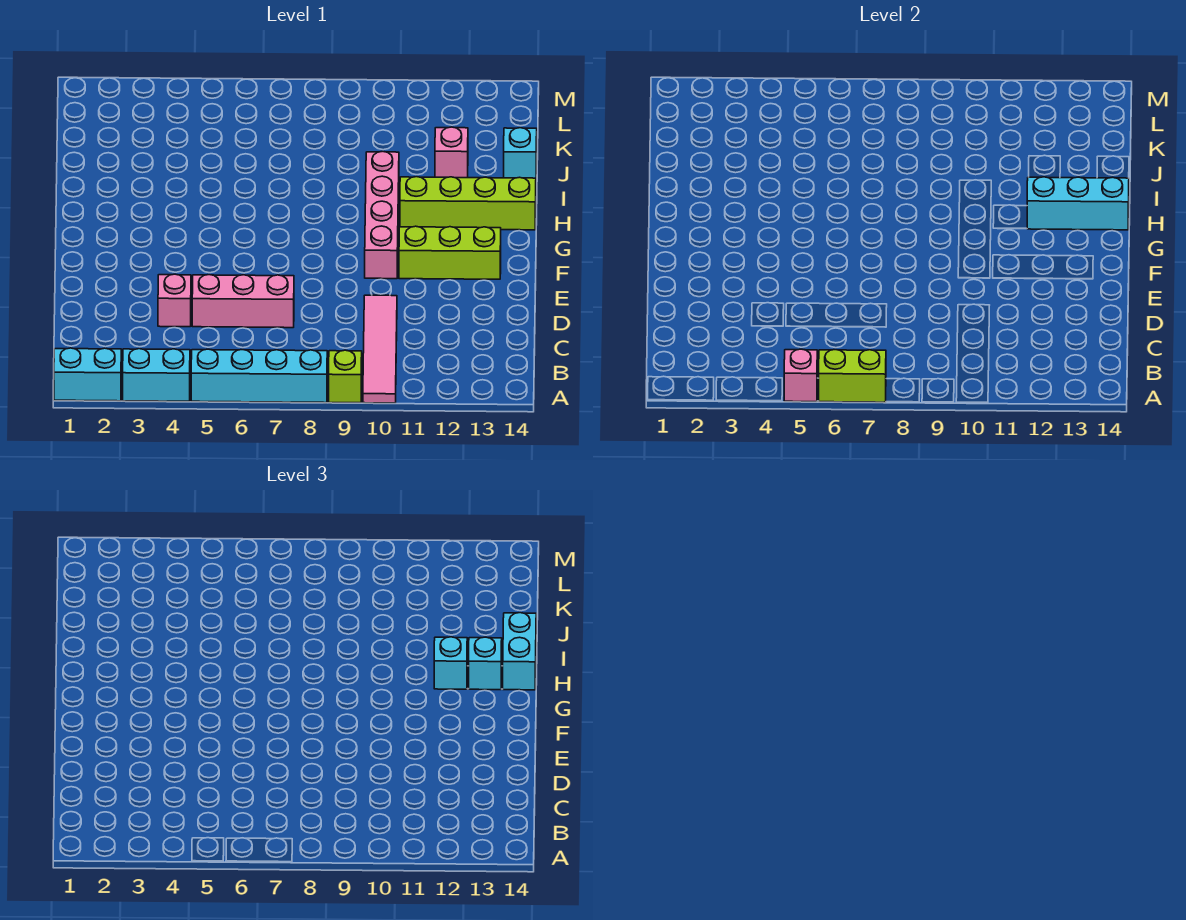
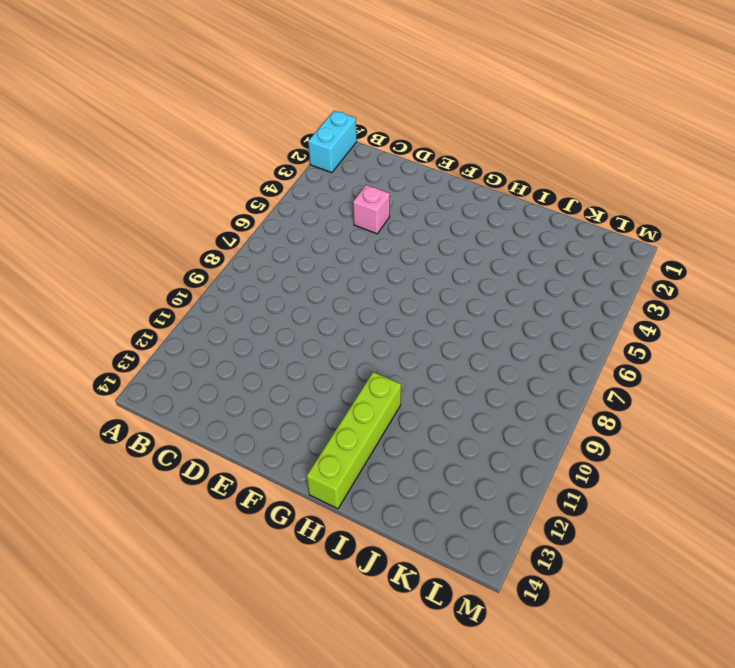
none -> cyan 1x2 brick [123,349,190,401]
none -> cyan 1x4 brick [191,349,327,403]
none -> lime 1x1 brick [329,350,362,403]

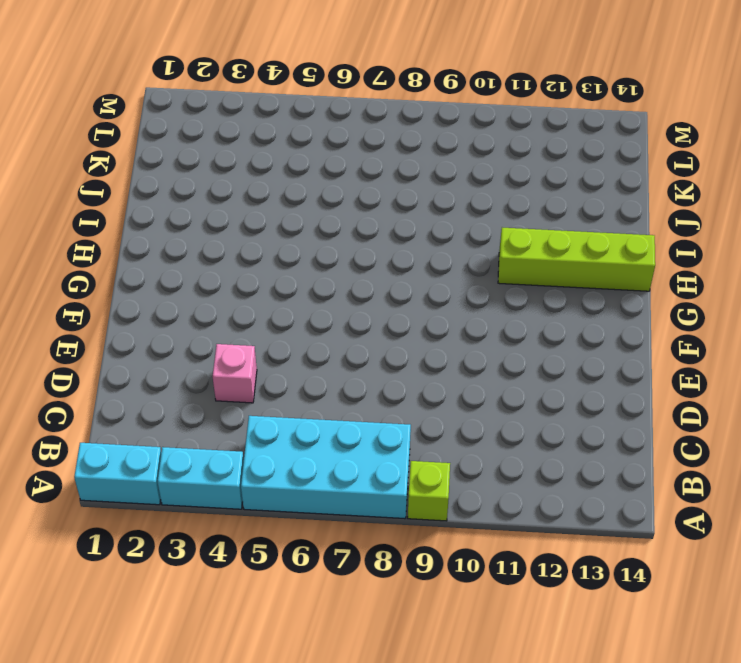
cyan 2x4 brick [241,416,411,519] -> cyan 1x4 brick [191,349,327,403]
none -> pink 1x4 tile [363,295,397,403]
none -> pink 1x3 brick [192,275,294,328]
none -> pink 1x4 brick [365,151,399,279]

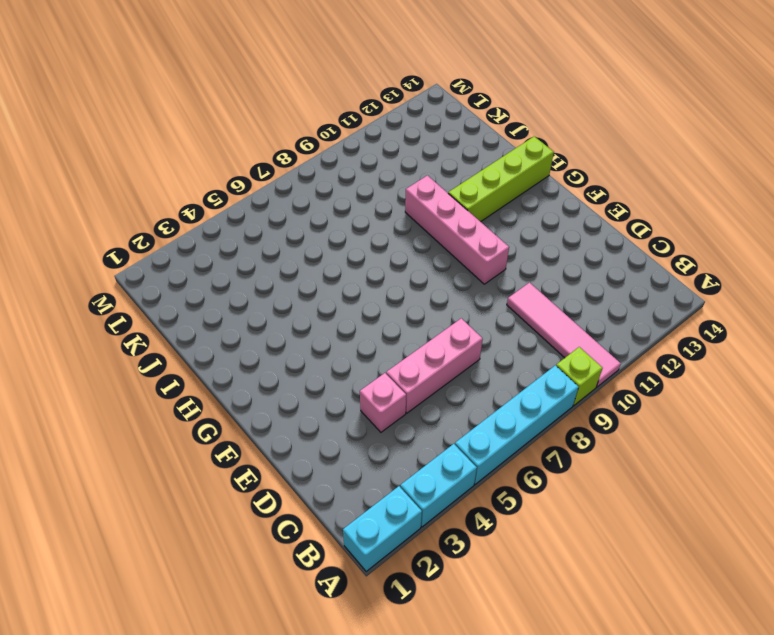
none -> lime 1x3 brick [399,226,501,279]
none -> pink 1x1 brick [435,127,468,178]
none -> cyan 1x1 brick [504,128,537,178]

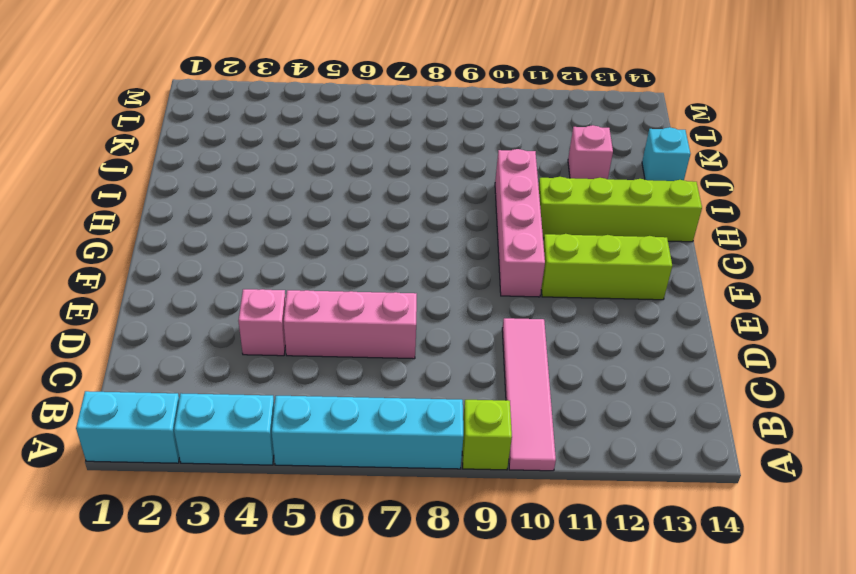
none -> pink 1x1 brick [784,349,817,402]
none -> lime 1x2 brick [819,350,886,402]
none -> cyan 1x3 brick [1027,177,1129,230]

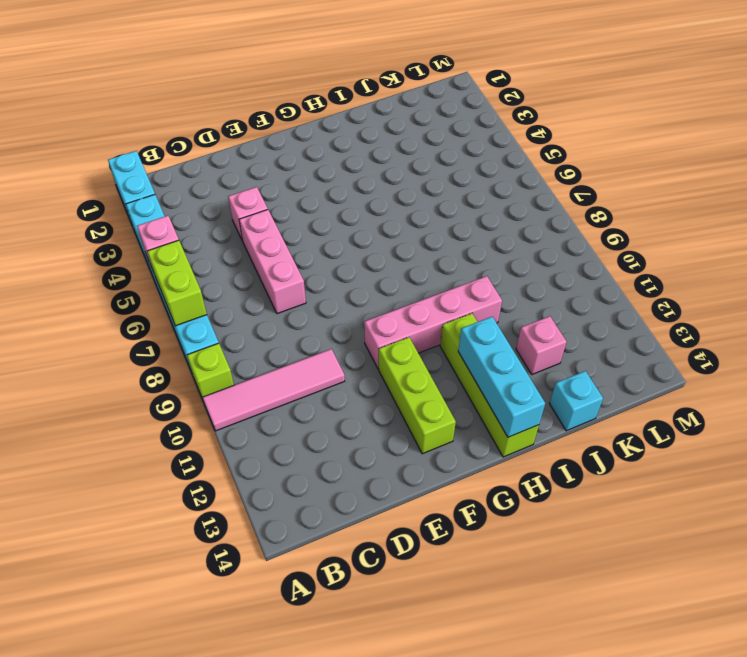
none -> cyan 1x1 brick [434,637,467,689]
none -> cyan 1x1 brick [469,637,502,690]
none -> cyan 1x2 brick [503,613,536,690]

